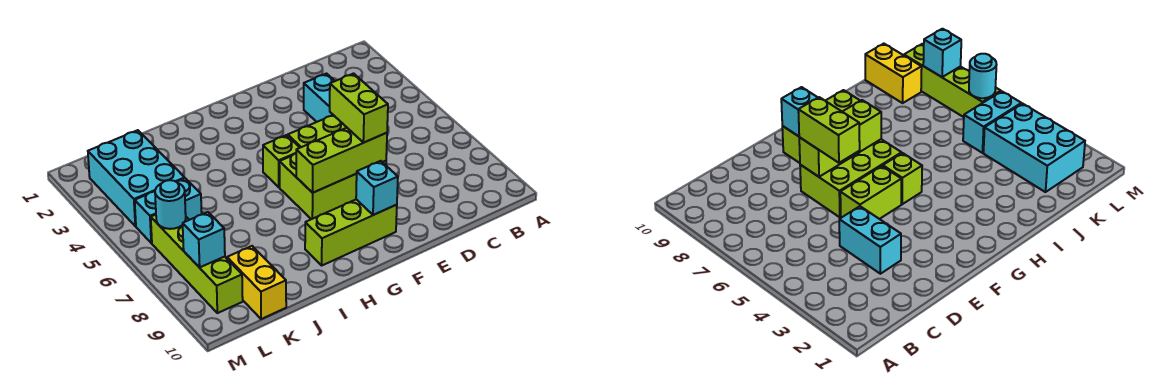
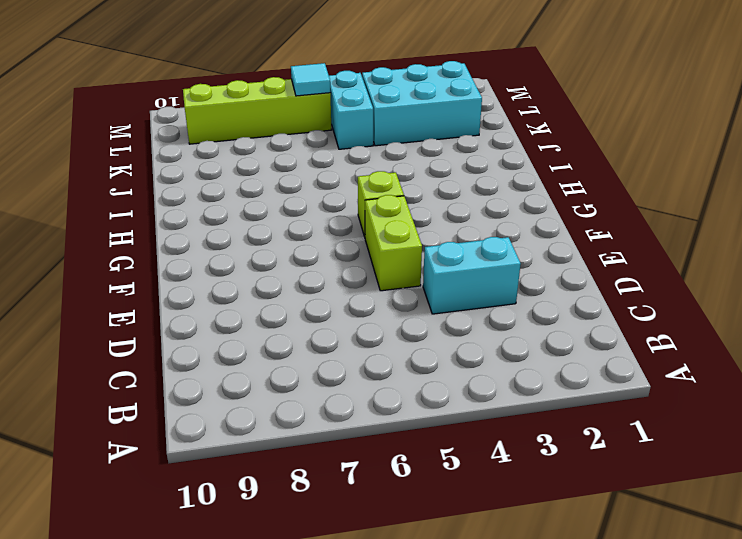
cyan 1x1 tile [291,63,330,96] -> cyan 1x1 round brick [155,180,186,229]
none -> lime 2x3 brick [279,154,386,219]
none -> lime 1x3 brick [305,199,397,265]
none -> yellow 1x2 brick [227,246,286,319]

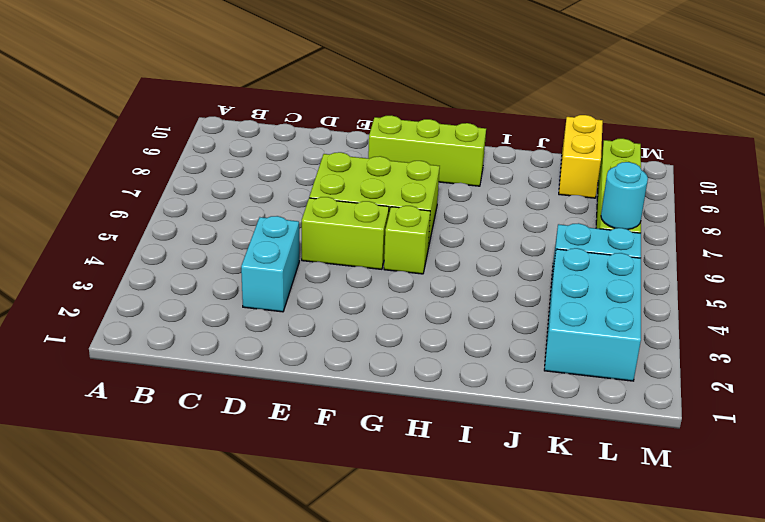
none -> lime 1x3 brick [296,128,387,193]
none -> cyan 1x1 brick [356,161,398,215]
none -> cyan 1x1 brick [183,212,225,268]

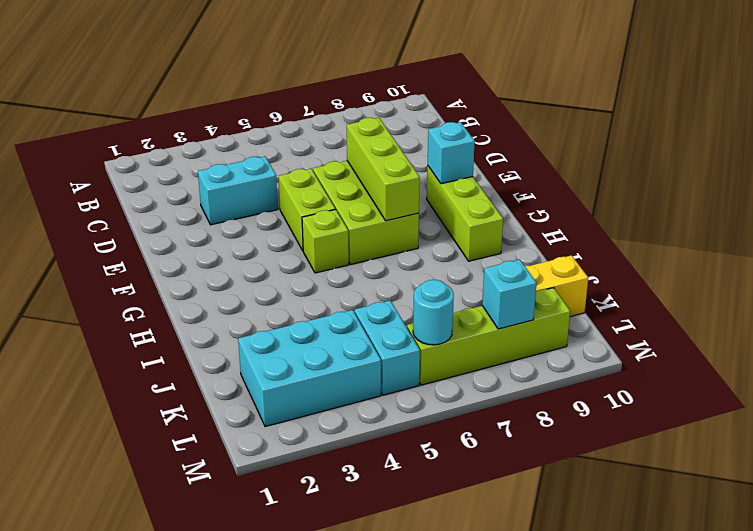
none -> lime 1x2 brick [330,74,388,143]

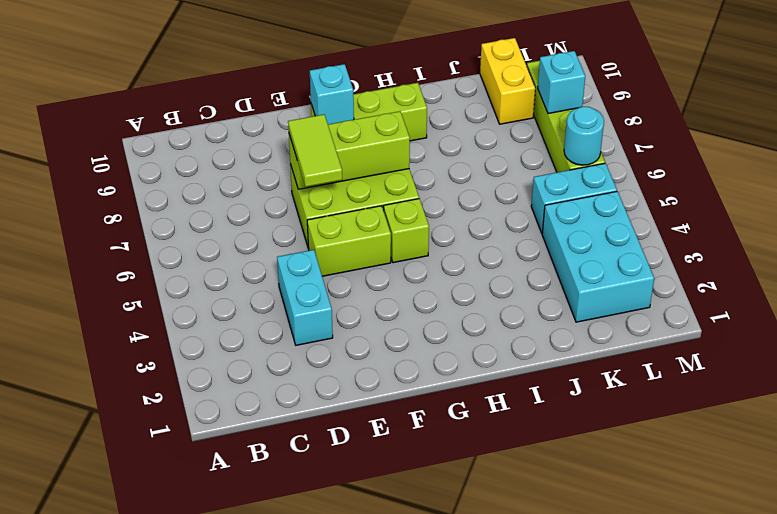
lime 1x2 tile [288,114,342,187] -> lime 1x2 brick [330,74,388,143]

